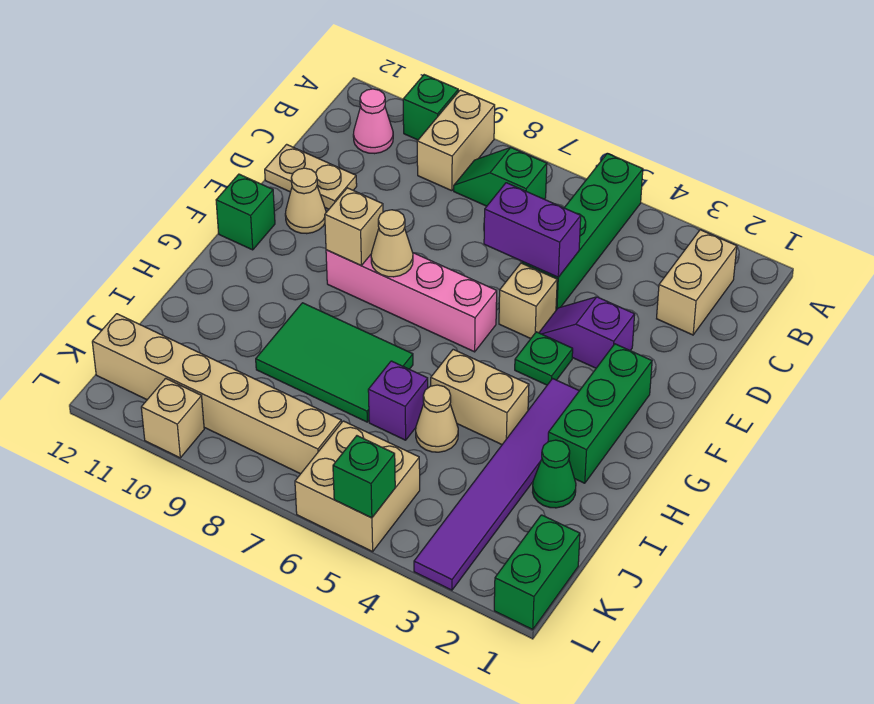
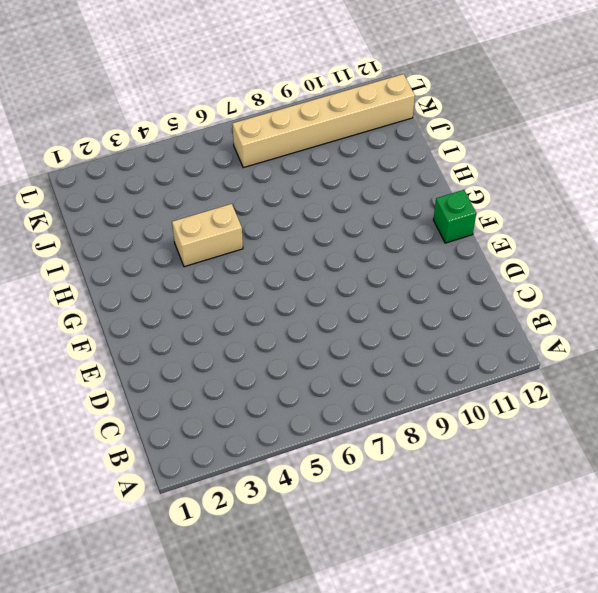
none -> green 1x4 brick [522,153,643,310]
none -> tan 1x2 brick [417,90,495,191]
none -> green 1x1 brick [403,75,458,140]

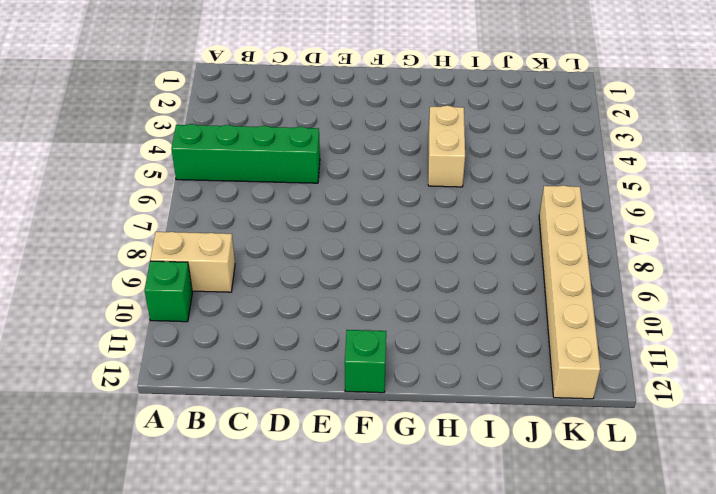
none -> tan 1x2 brick [657,230,737,335]
none -> green 1x2 slope [454,147,547,206]
none -> pink 1x1 cone [353,89,393,154]

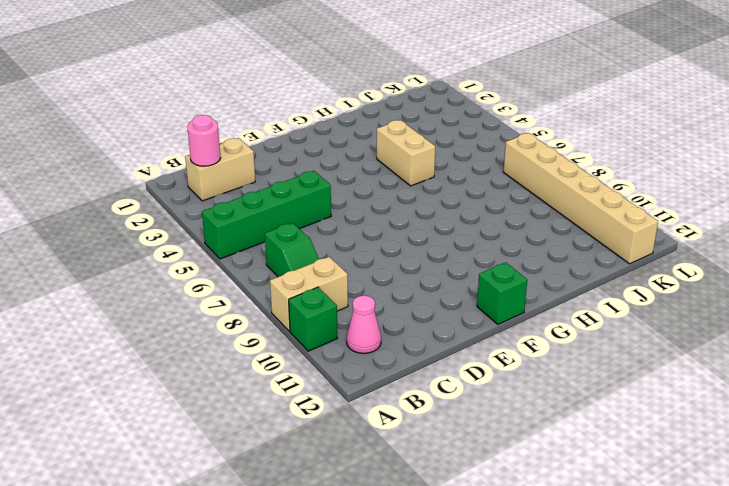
pink 1x1 round brick [187,115,220,166] -> none
none -> tan 1x2 plate [265,144,357,209]
none -> purple 1x2 slope [539,297,635,368]
none -> tan 1x1 brick [499,263,557,339]

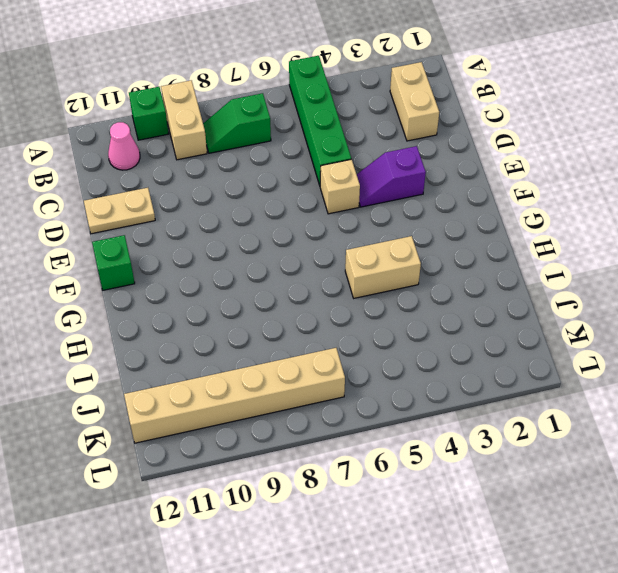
none -> tan 1x1 cone [285,168,326,234]
none -> green 1x3 brick [548,344,652,483]
none -> green 1x1 plate [515,332,573,385]

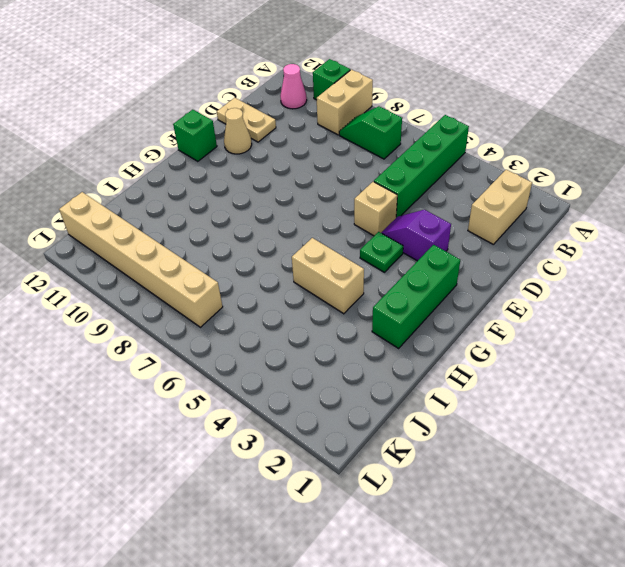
none -> pink 1x4 brick [326,250,497,352]
none -> purple 1x6 tile [414,379,579,590]
none -> green 2x3 tile [256,303,413,422]

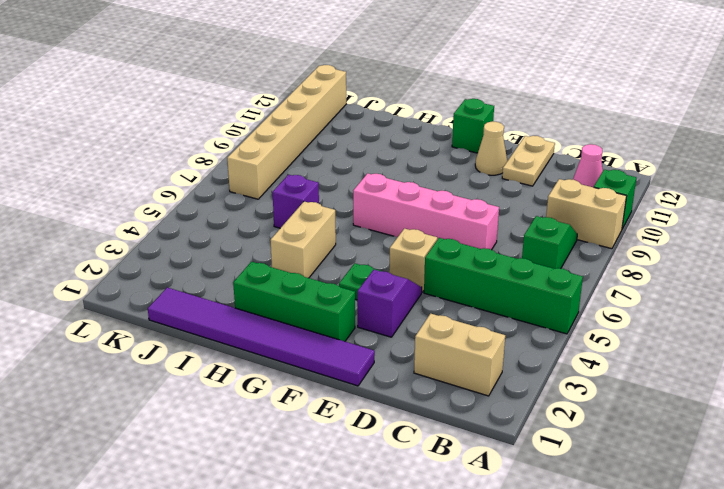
pink 1x4 brick [353,173,499,250] -> pink 1x4 brick turned to [326,250,497,352]
purple 1x6 tile [148,288,375,386] -> purple 1x6 tile moved to [414,379,579,590]
none -> green 2x3 tile [256,303,413,422]
none -> green 1x1 cone [533,440,576,508]
none -> tan 1x1 cone [416,385,458,452]

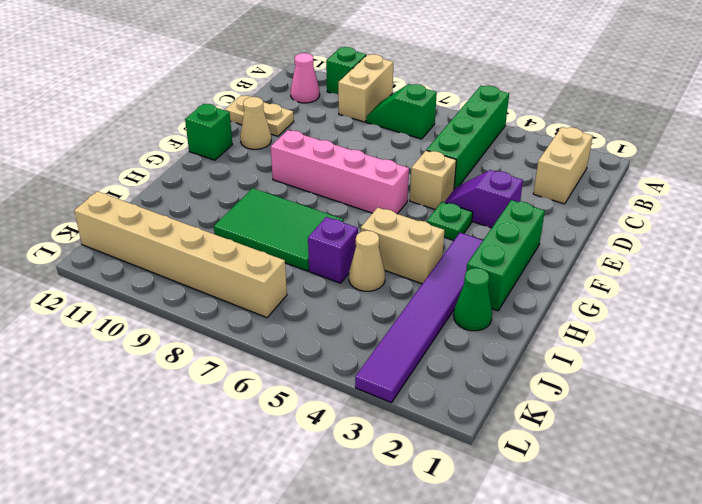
none -> green 1x2 brick [494,515,580,629]
none -> tan 2x2 brick [295,421,420,552]
none -> tan 1x1 brick [141,378,204,458]

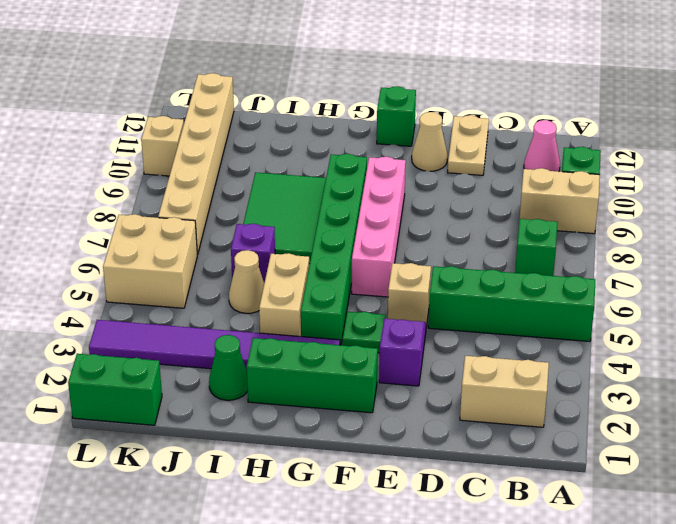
green 1x6 brick [301,154,367,345] -> none
none -> purple 1x2 brick [484,183,581,277]
none -> tan 1x1 cone [371,210,413,277]
none -> tan 1x1 brick [325,188,383,266]

